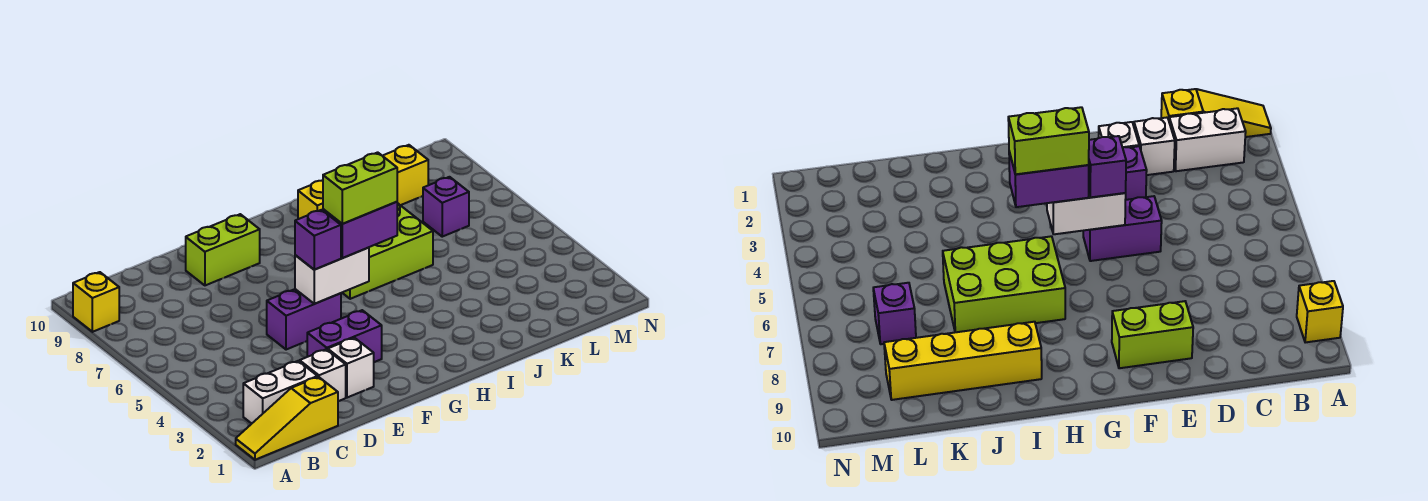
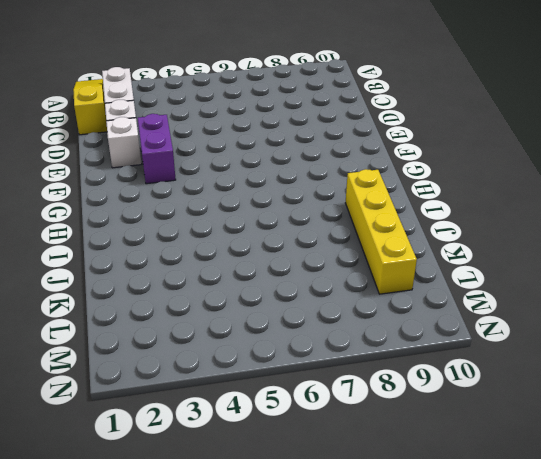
none -> yellow 1x1 brick [73,272,119,332]
none -> purple 1x2 brick [267,289,341,350]
none -> lime 1x2 brick [186,214,260,285]

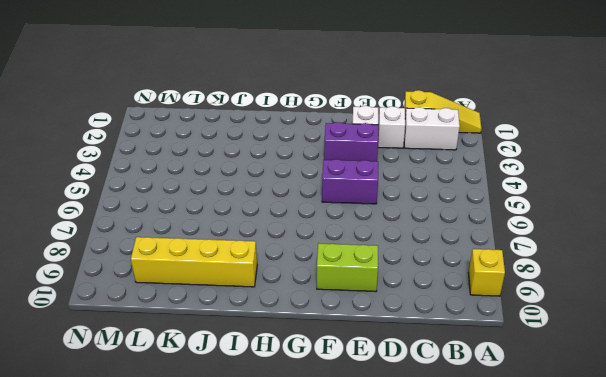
none -> lime 2x3 brick [342,203,433,299]
none -> purple 1x1 brick [423,177,469,237]
none -> white 1x2 brick [295,248,369,304]

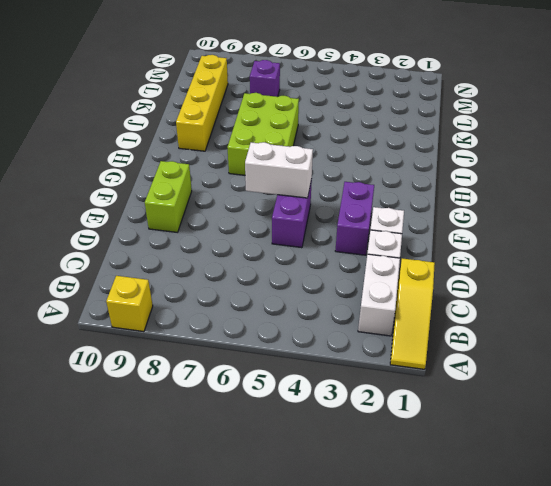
white 1x2 brick [245,142,313,198] -> white 1x2 brick turned to [295,248,369,304]
none -> purple 1x1 brick [295,210,341,269]
none -> purple 1x2 brick [323,202,397,258]
none -> lime 1x2 brick [323,152,397,224]

